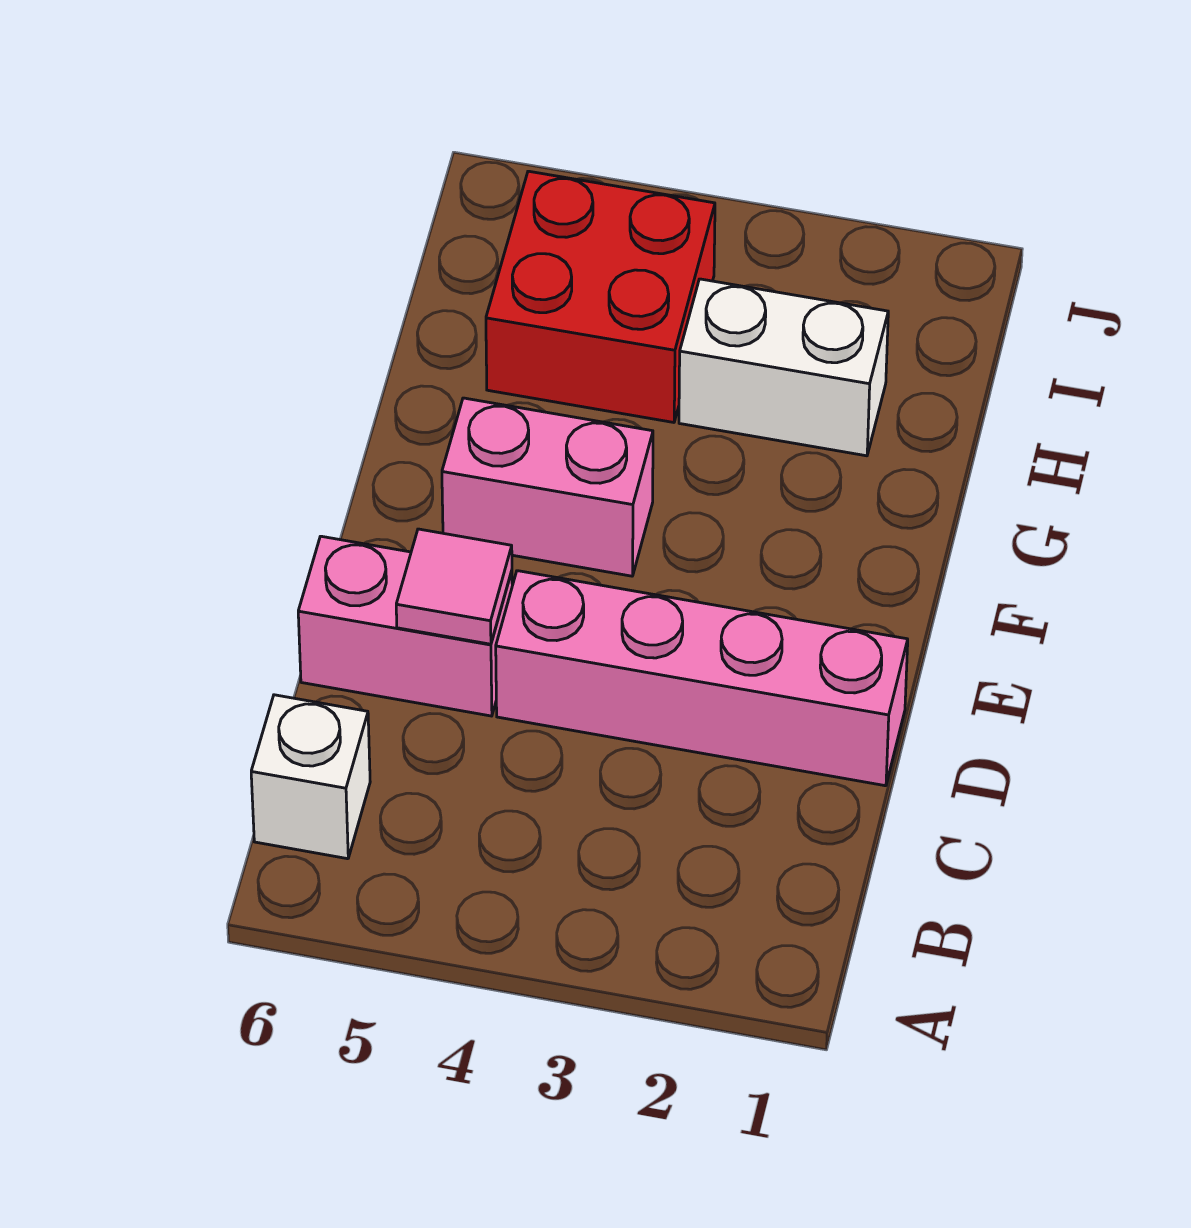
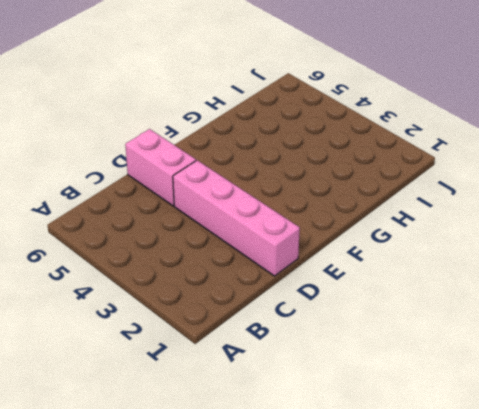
none -> white 1x1 brick [251,695,370,859]
none -> pink 1x2 brick [442,398,653,576]

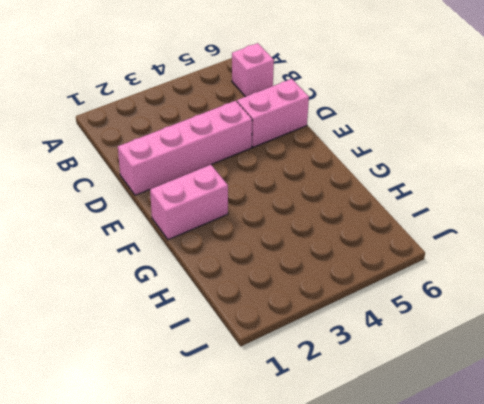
pink 1x1 brick [232,43,274,97] -> white 1x1 brick [251,695,370,859]
pink 1x2 brick [150,165,228,240] -> pink 1x2 brick moved to [442,398,653,576]
none -> white 1x2 brick [679,279,888,456]
none -> red 2x2 brick [486,171,715,422]

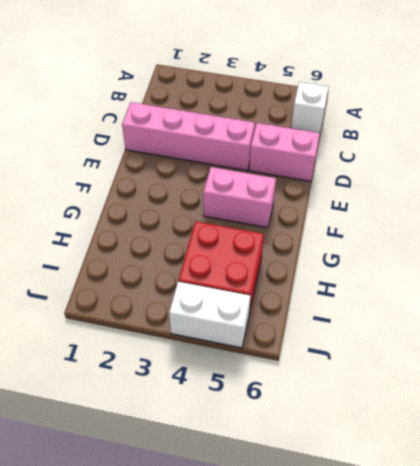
white 1x2 brick [169,282,251,348] -> white 1x2 brick moved to [679,279,888,456]
none -> pink 1x1 tile [396,529,512,644]

